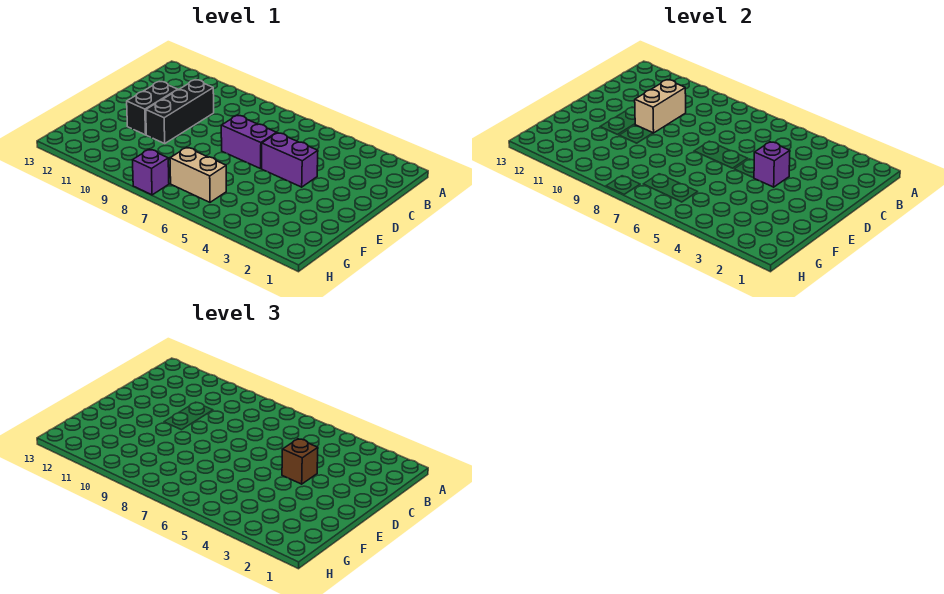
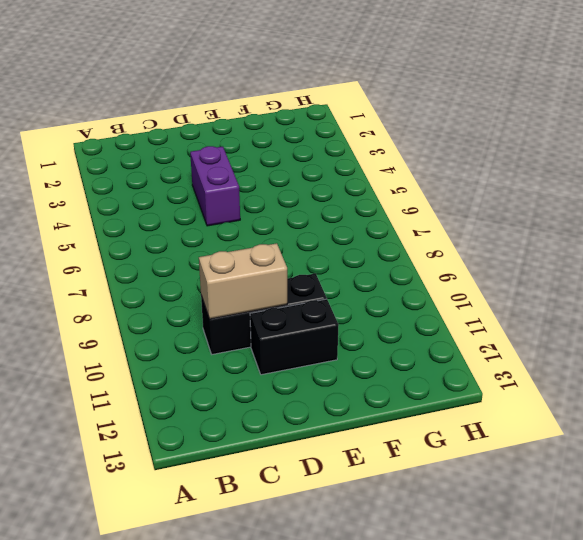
none -> purple 1x2 brick [221,115,276,169]
none -> tan 1x2 brick [170,147,226,202]

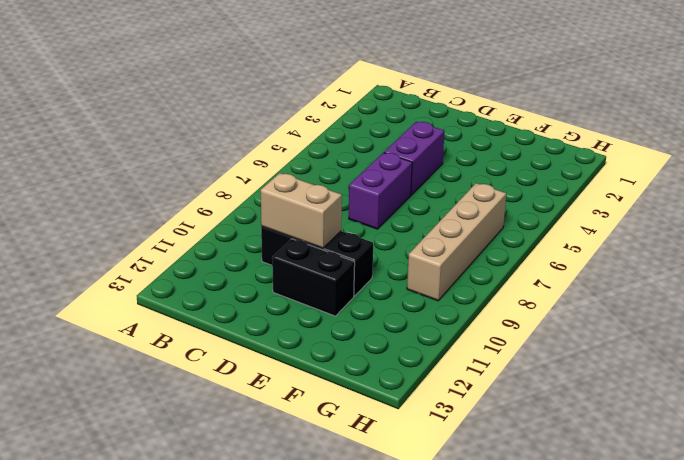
tan 1x4 brick [407,183,506,301] -> tan 1x2 brick [170,147,226,202]
none -> purple 1x1 brick [133,149,169,195]
none -> purple 1x1 brick [754,142,790,187]

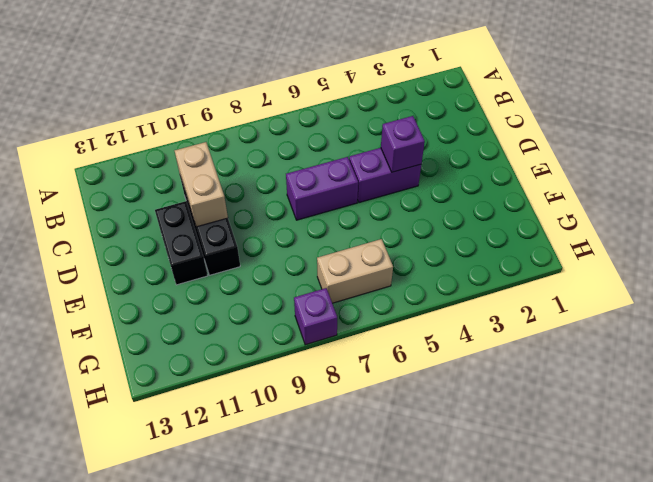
none -> brown 1x1 brick [282,439,318,484]

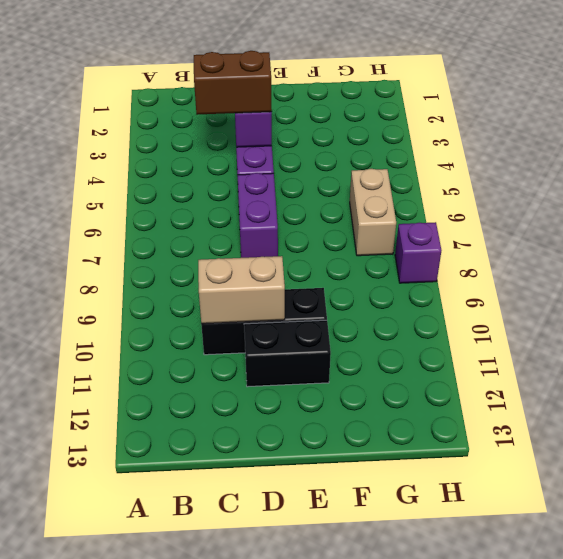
brown 1x2 brick [194,51,272,115] -> brown 1x1 brick [282,439,318,484]

